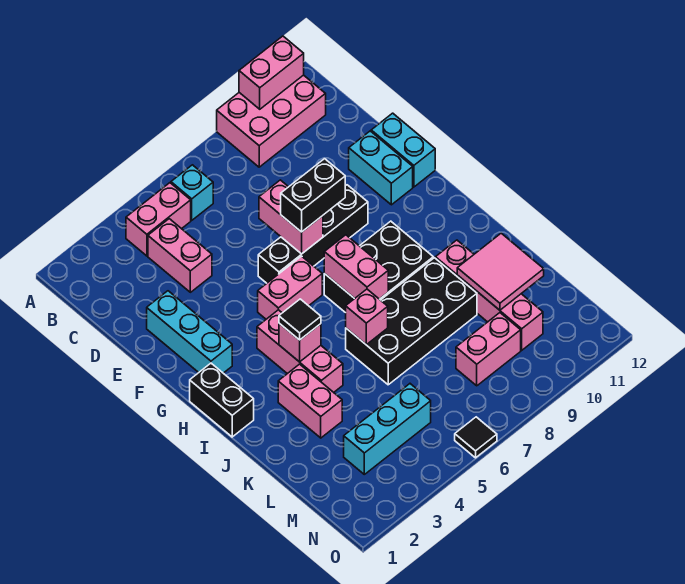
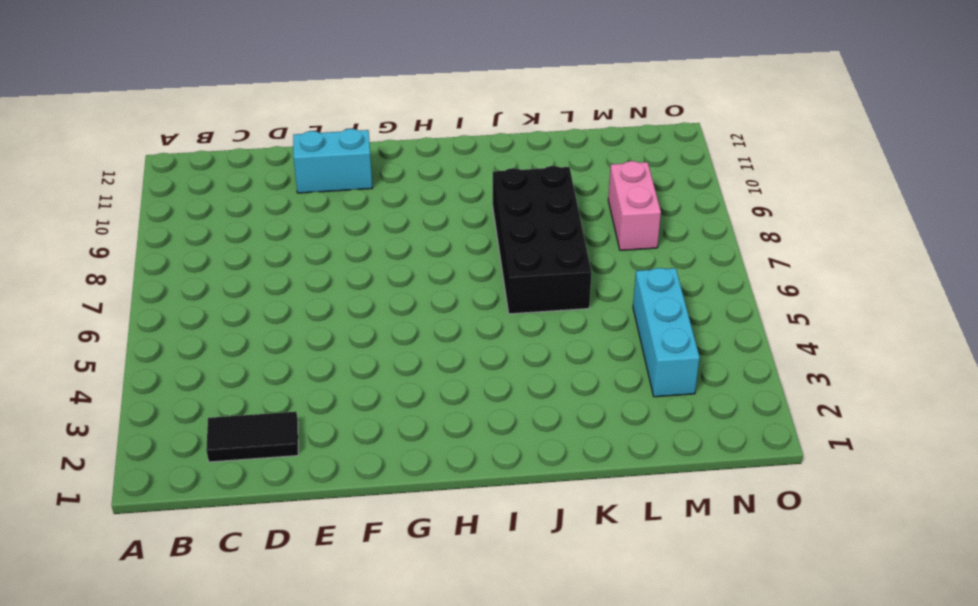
black 1x2 tile [206,412,298,462] -> none
none -> pink 2x3 brick [217,75,326,167]
none -> pink 1x2 brick [126,183,191,256]
none -> cyan 1x1 brick [171,165,213,220]

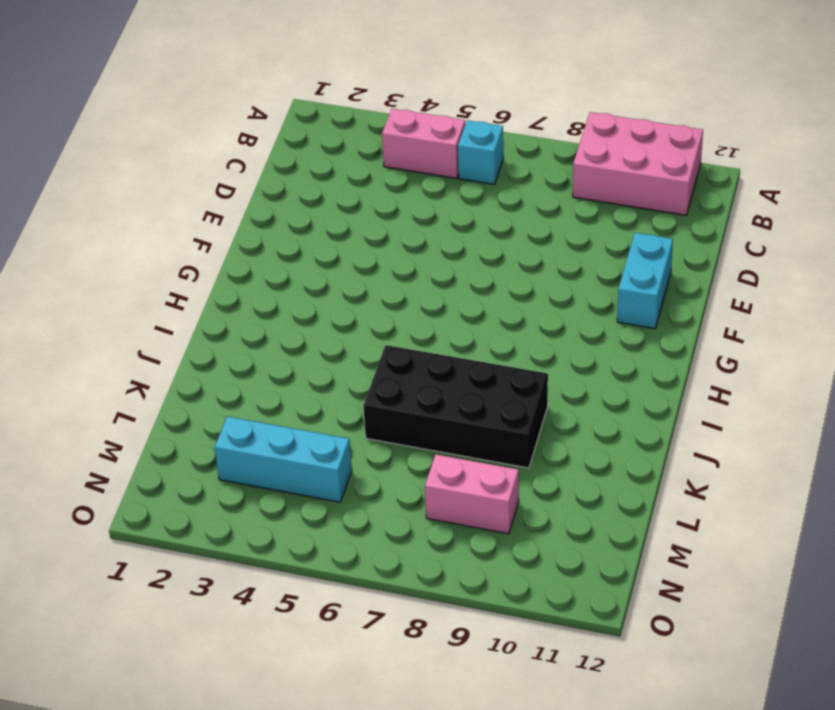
none -> pink 1x2 brick [148,219,212,292]
none -> cyan 1x3 brick [147,291,232,373]
none -> cyan 1x2 brick [371,113,435,187]

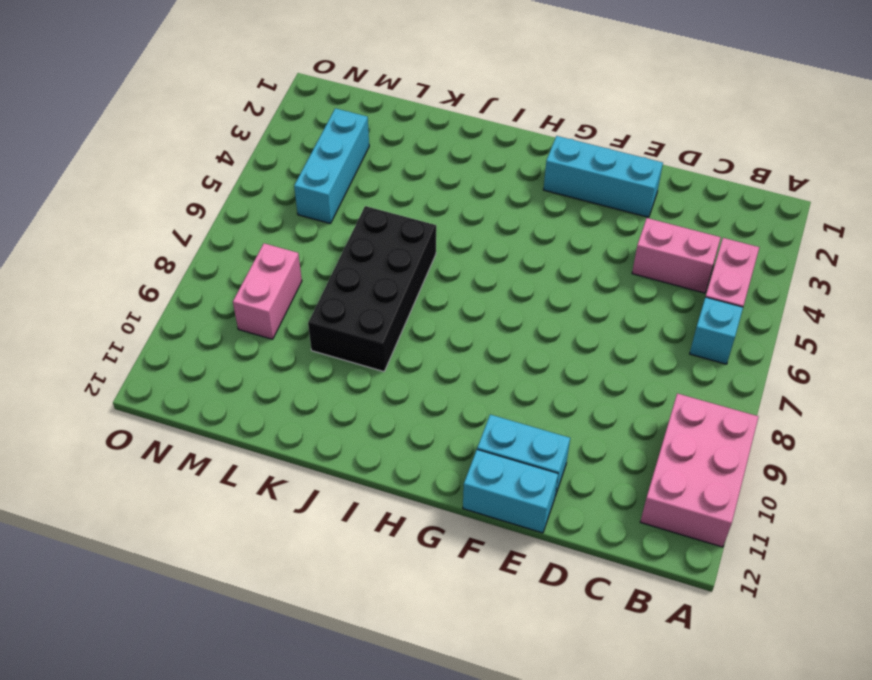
none -> black 1x4 brick [258,185,368,283]
none -> pink 1x2 brick [258,256,322,319]
none -> black 1x2 brick [190,363,254,437]

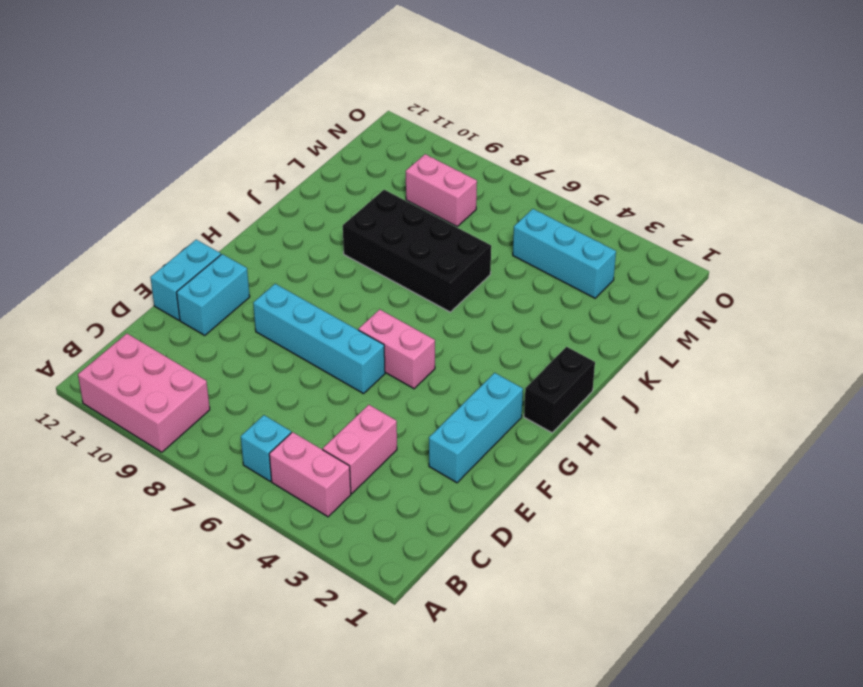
cyan 1x4 brick [253,284,385,394] -> black 1x4 brick [258,185,368,283]
none -> pink 1x3 brick [257,310,343,392]
none -> black 2x3 brick [324,221,433,313]
none -> pink 1x2 brick [278,364,342,438]

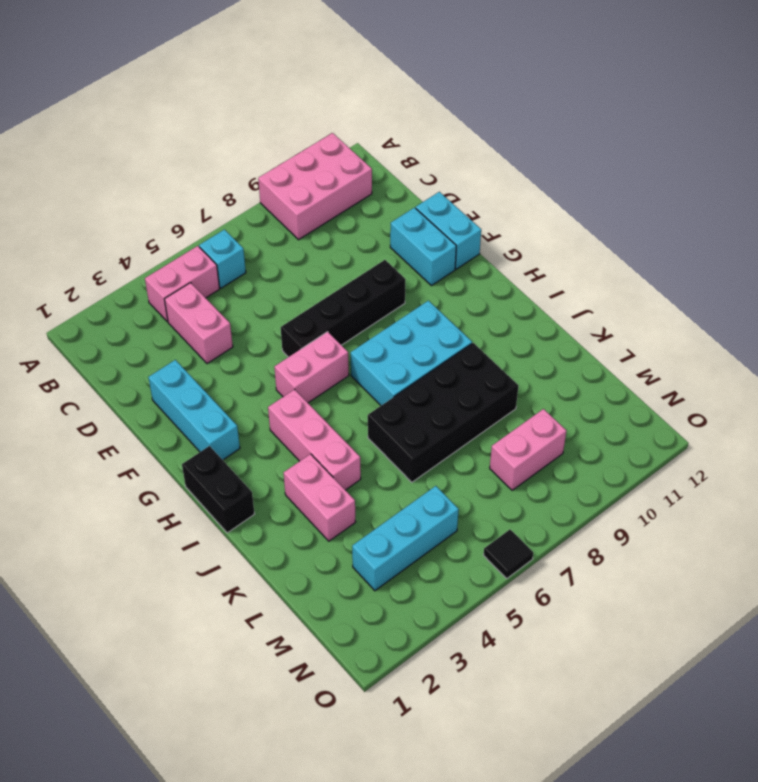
cyan 2x3 brick [351,301,472,405] -> black 2x3 brick [324,221,433,313]
none -> pink 1x4 brick [435,240,543,350]
none -> pink 1x2 brick [239,36,304,109]
none -> pink 1x2 brick [259,180,323,254]

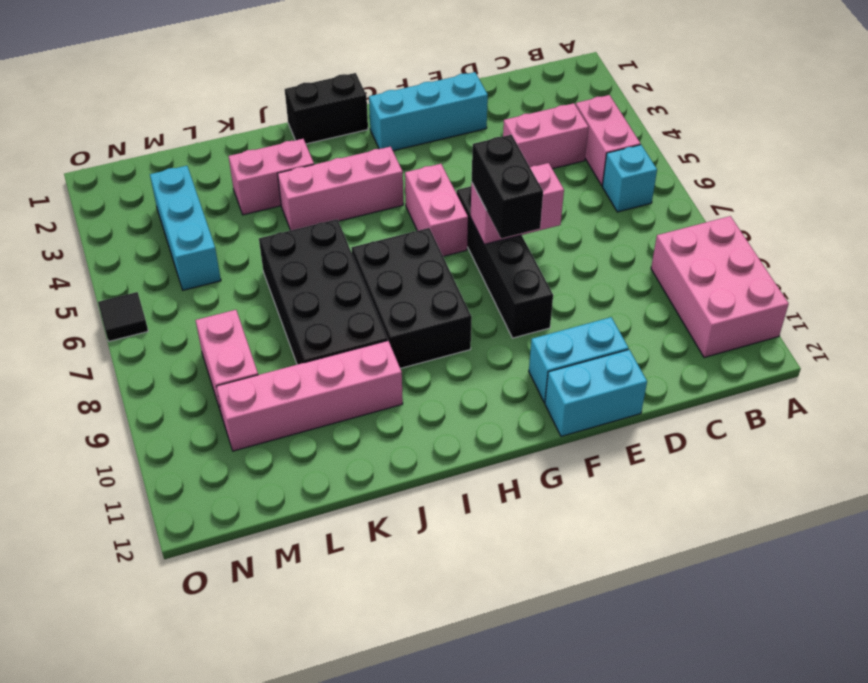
none -> pink 1x2 brick [239,36,304,109]
none -> pink 1x2 brick [324,235,388,299]
none -> pink 1x1 brick [279,323,321,362]

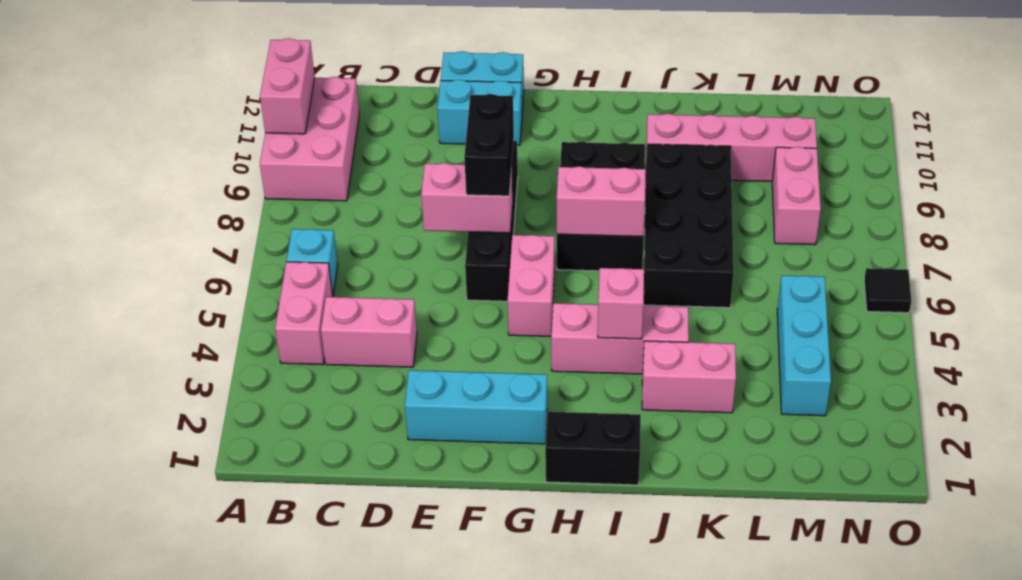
none -> pink 1x1 brick [346,289,388,345]
none -> pink 2x2 tile [457,233,544,310]
none -> black 1x1 tile [279,299,321,340]

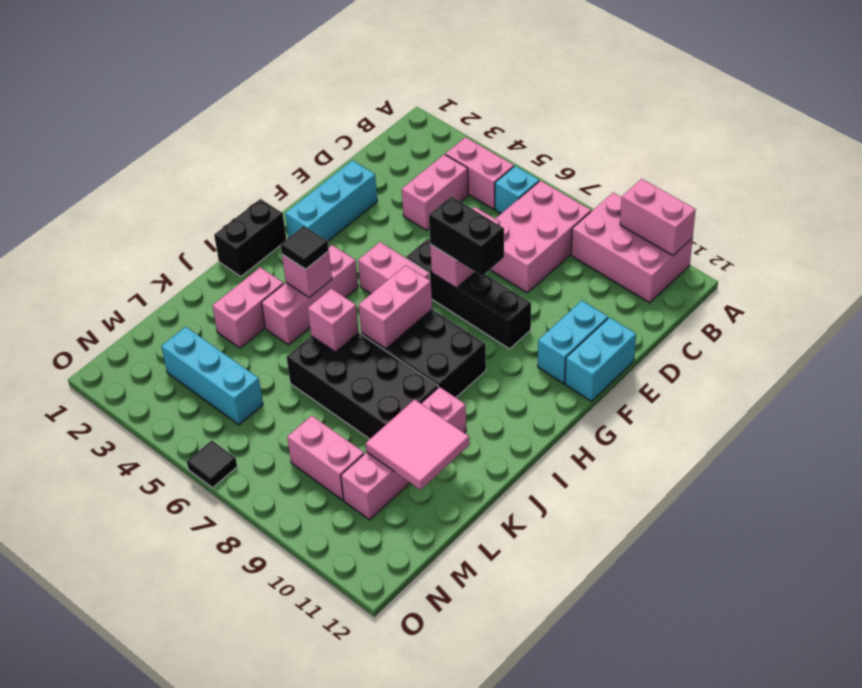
pink 2x3 brick [490,180,591,293] -> none

